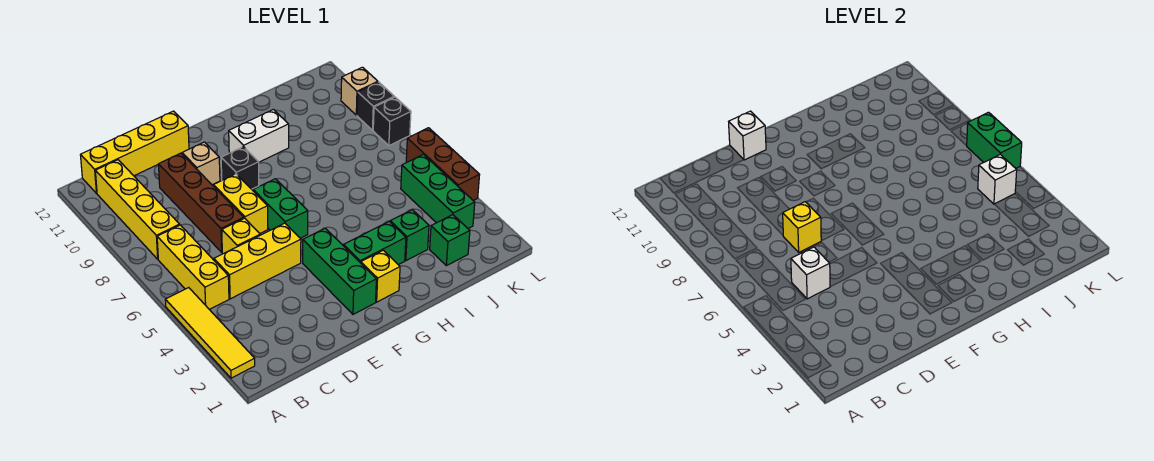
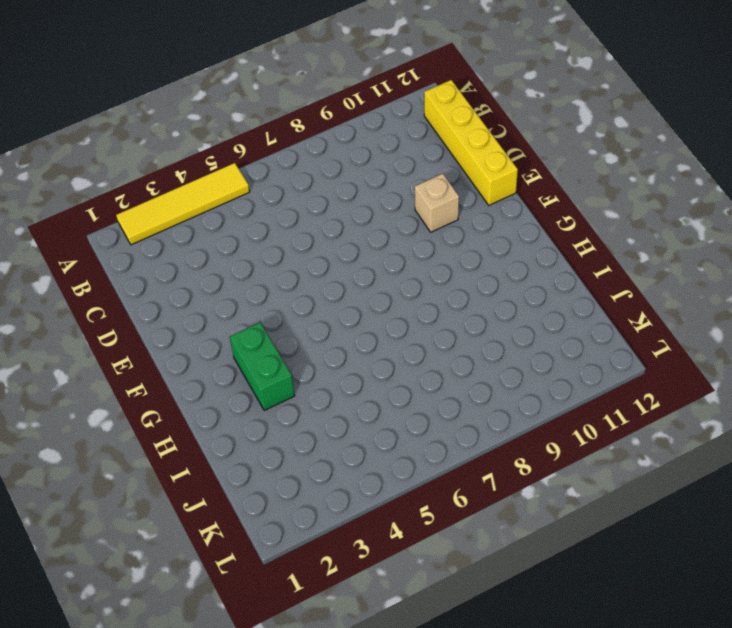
none -> yellow 1x3 brick [157,225,229,310]
none -> yellow 1x4 brick [95,160,180,259]
none -> yellow 1x3 brick [214,223,301,299]

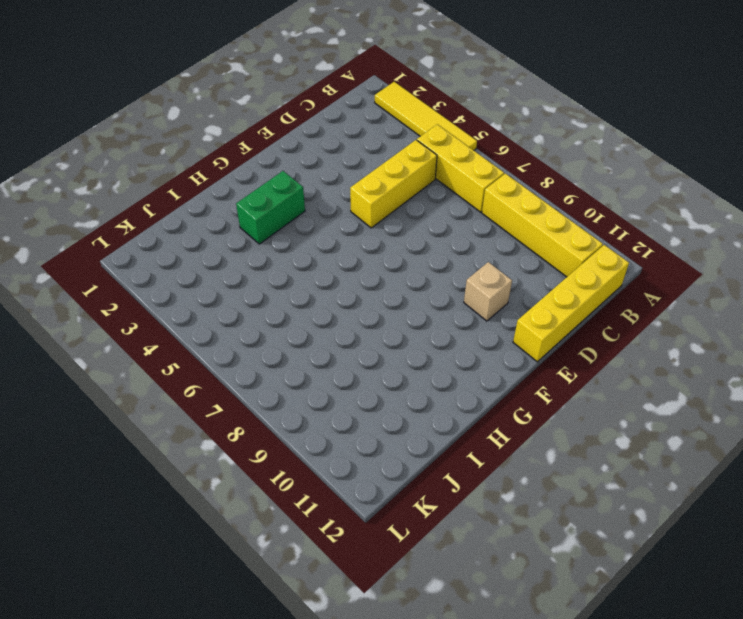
none -> yellow 1x1 brick [222,218,260,254]
none -> brown 1x4 brick [158,153,244,252]
none -> yellow 1x2 brick [214,174,268,233]

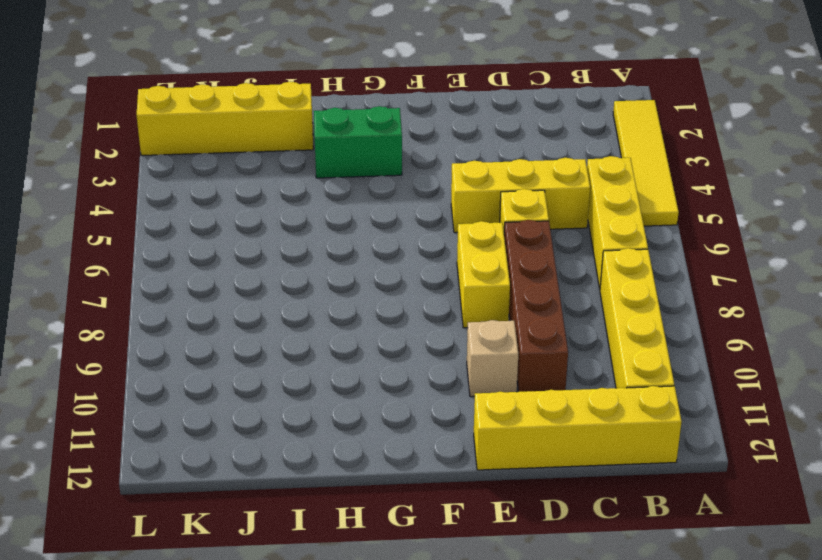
yellow 1x4 brick [137,82,313,156] -> green 1x1 brick [430,215,470,266]
none -> green 1x3 brick [303,228,376,314]
none -> green 1x2 brick [253,179,308,238]
none -> black 1x1 brick [221,147,259,189]

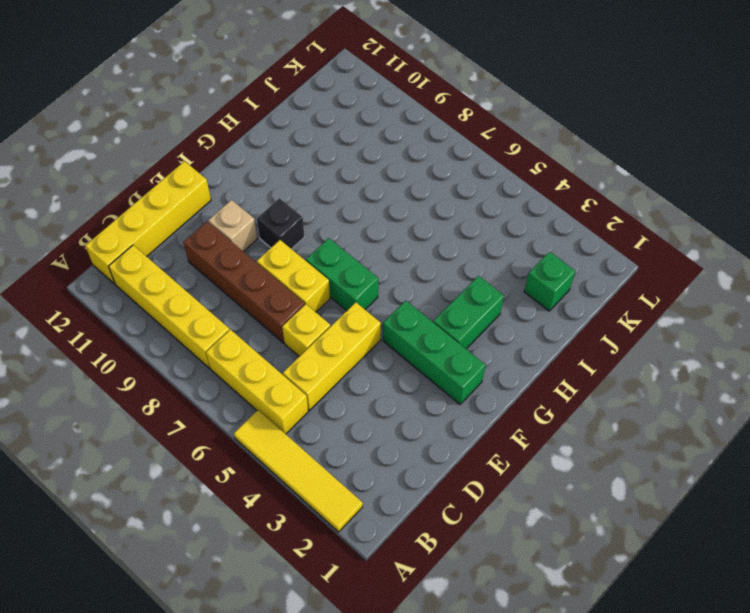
none -> yellow 1x1 brick [361,250,400,302]
none -> white 1x2 brick [229,109,289,162]
none -> green 1x1 brick [390,210,429,261]

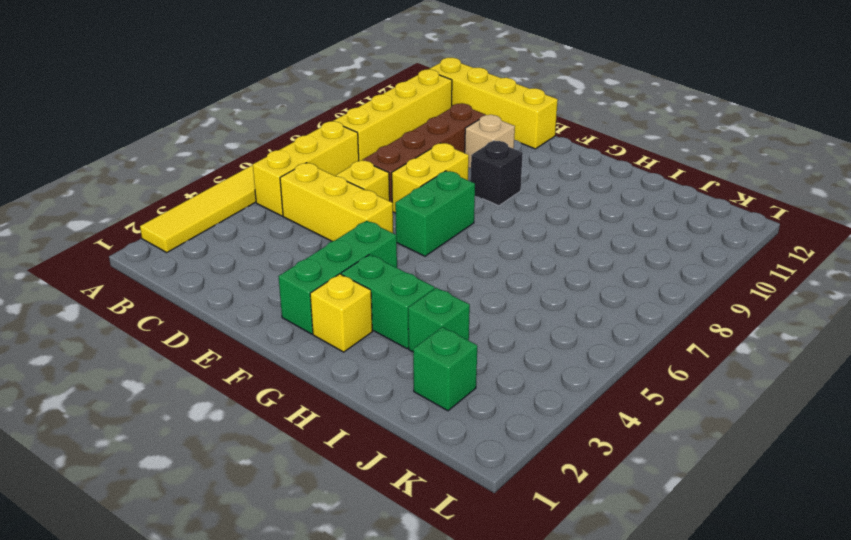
none -> white 1x2 brick [229,109,289,162]
none -> green 1x3 brick [401,154,475,228]
none -> brown 1x3 brick [406,128,480,201]

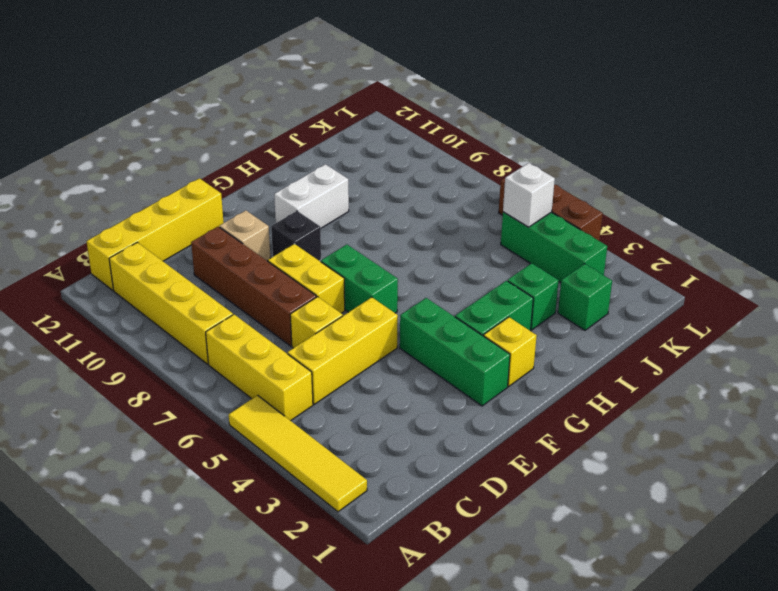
none -> black 1x1 brick [373,97,411,146]
none -> black 1x1 brick [357,82,394,130]
none -> tan 1x1 brick [341,67,378,115]

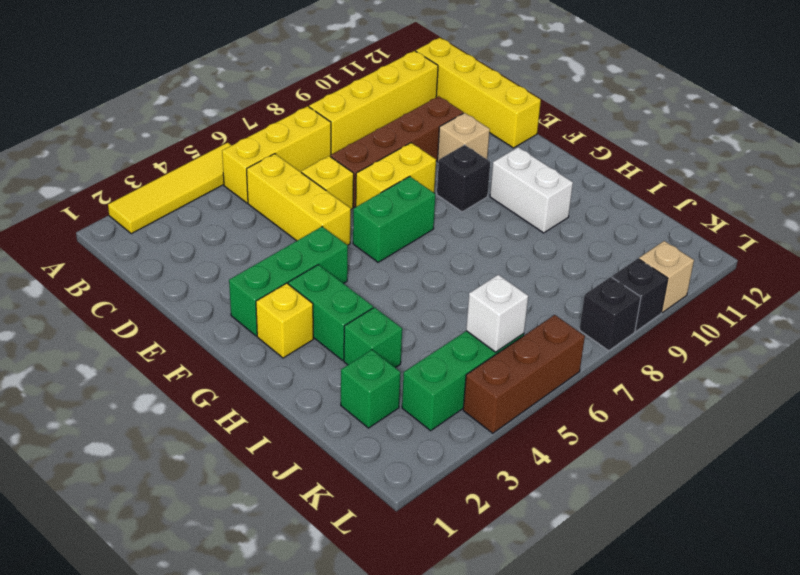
none -> white 1x1 brick [791,247,830,299]
none -> yellow 1x1 brick [783,202,821,252]
none -> white 1x1 brick [729,111,766,160]

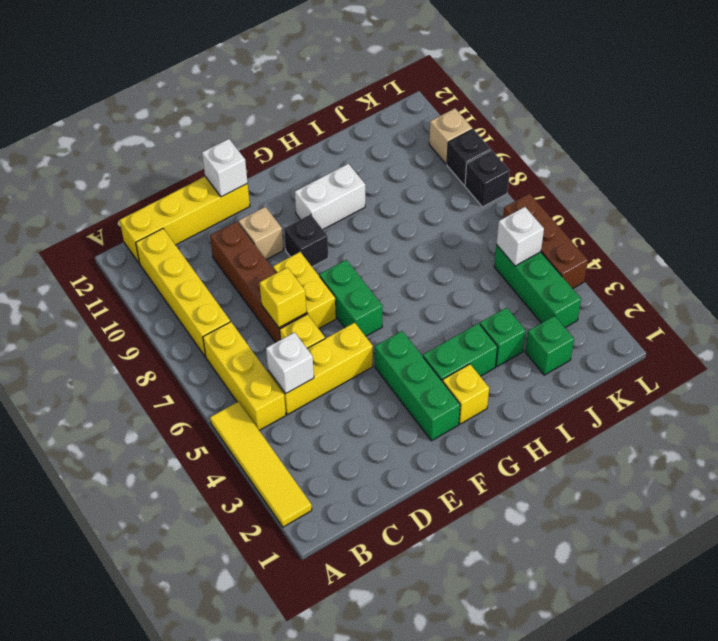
none -> green 1x2 brick [967,112,1022,168]

